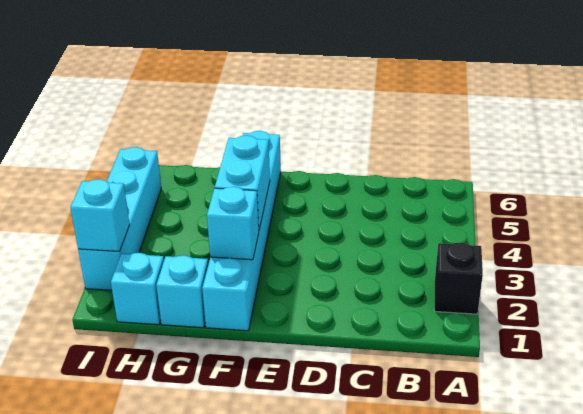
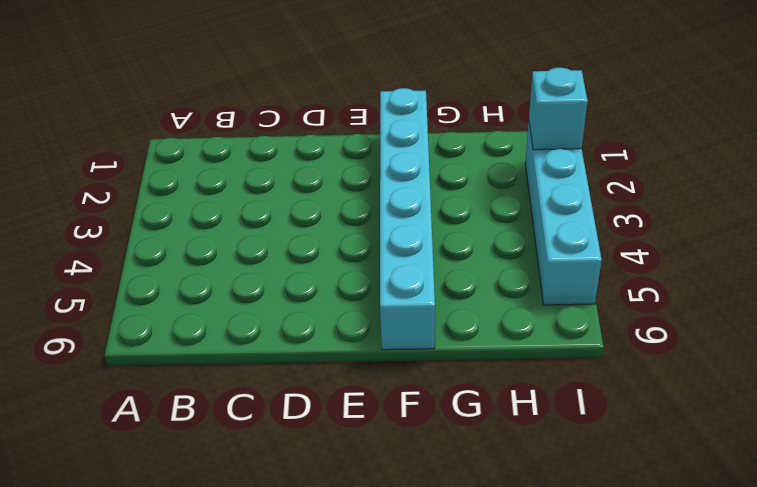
none -> black 1x1 brick [434,242,483,314]
none -> cyan 1x1 brick [156,255,208,328]

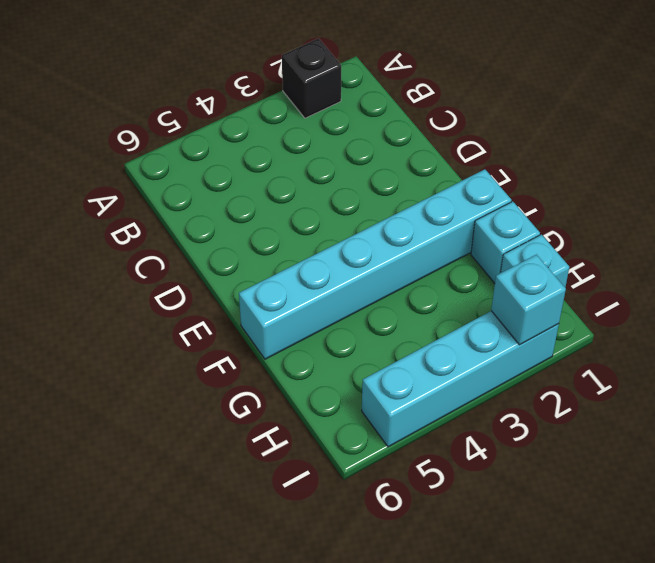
none -> cyan 1x1 brick [207,187,259,260]
none -> cyan 1x2 brick [215,135,270,229]

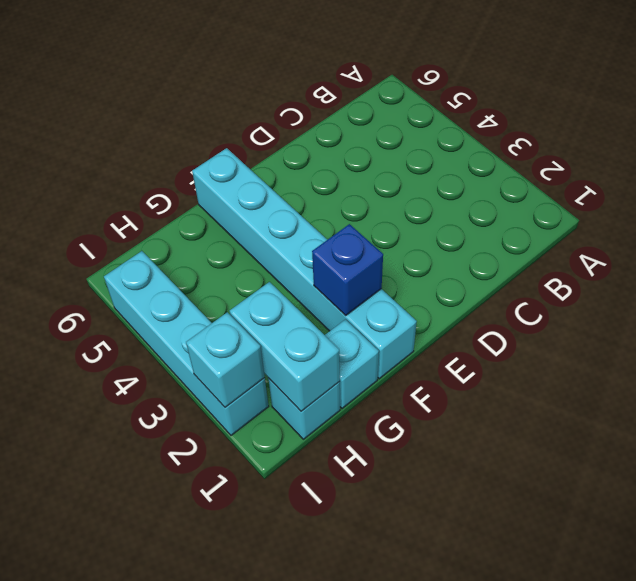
blue 1x1 brick [312,224,383,316] -> cyan 1x1 brick [207,187,259,260]
cyan 1x2 brick [230,282,340,411] -> cyan 1x2 brick moved to [215,135,270,229]
none -> black 1x1 brick [434,242,483,314]

